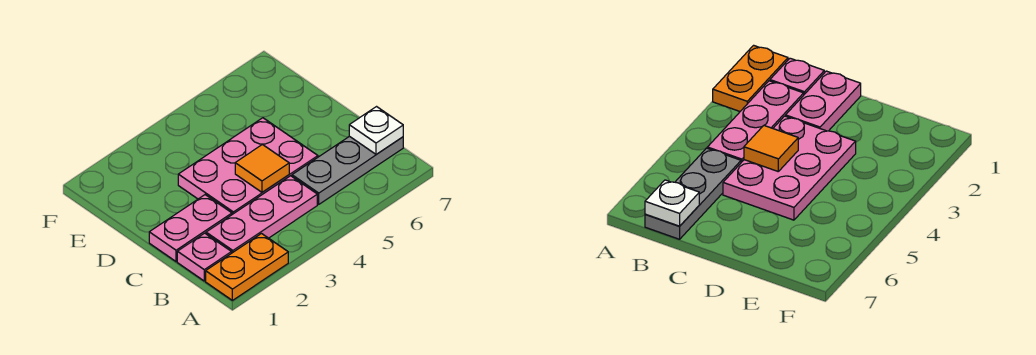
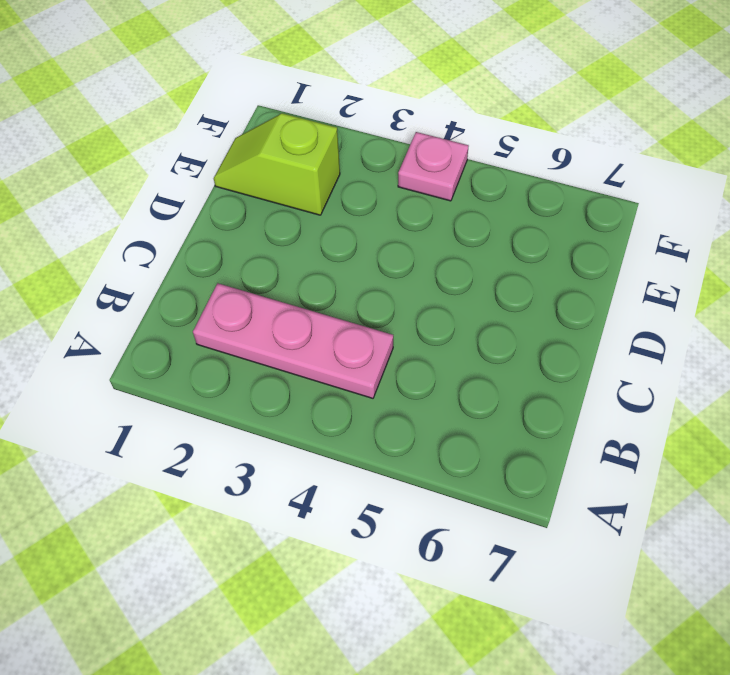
lime 1x2 slope [214,113,340,215] -> none
pink 1x1 plate [398,132,469,201] -> pink 1x1 plate moved to [177,233,232,281]
none -> orange 1x2 plate [206,234,288,300]
none -> grey 1x3 plate [292,136,403,204]

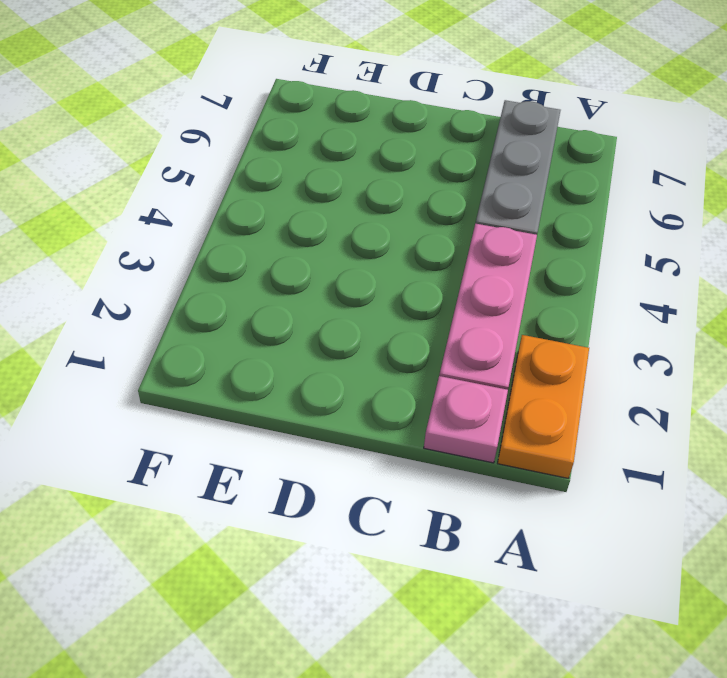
none -> pink 1x2 plate [149,195,232,262]
none -> pink 2x3 plate [178,118,318,214]

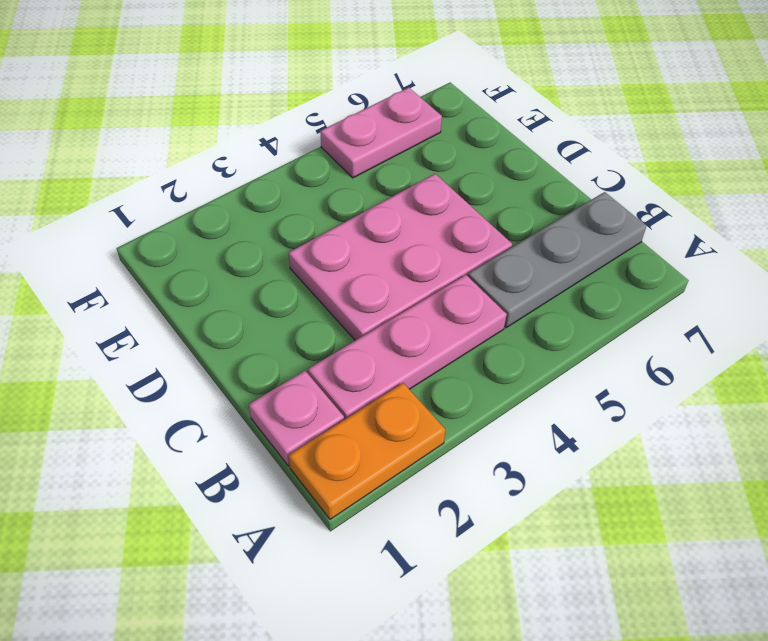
pink 1x2 plate [320,88,442,178] -> pink 1x2 plate moved to [149,195,232,262]
none -> white 1x1 plate [349,107,403,154]
none -> orange 1x1 tile [235,145,289,192]

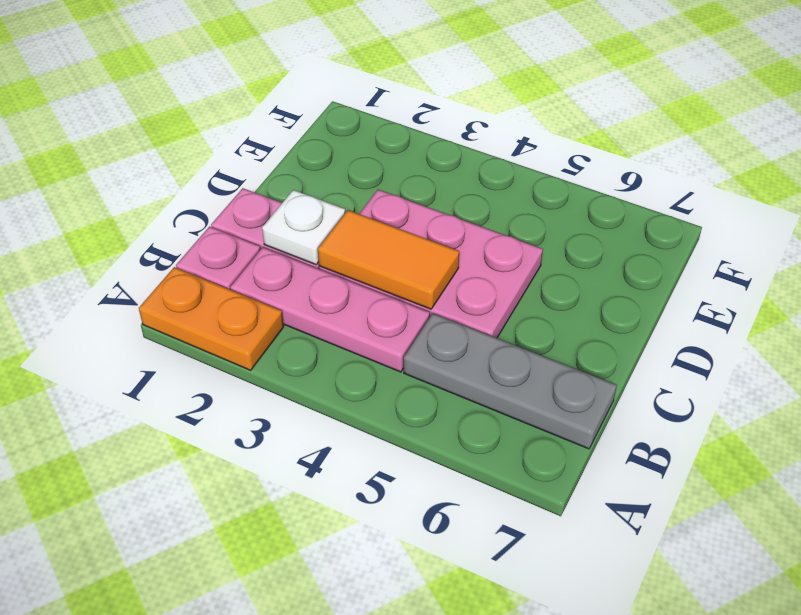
white 1x1 plate [262,190,345,265] -> white 1x1 plate moved to [349,107,403,154]
orange 1x2 tile [318,210,459,309] -> orange 1x1 tile [235,145,289,192]

